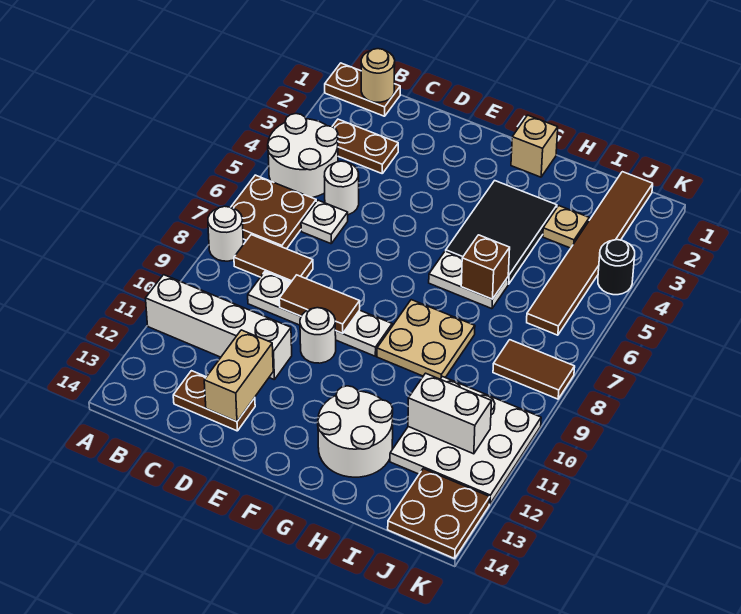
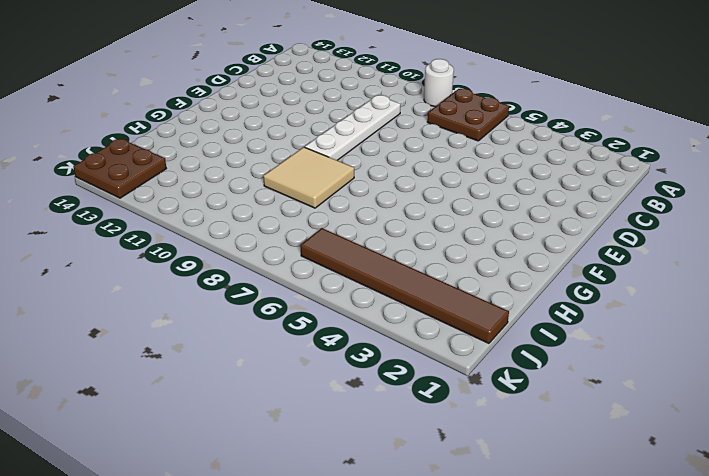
tan 2x2 tile [263,147,354,208] -> tan 2x2 plate [377,300,475,379]
none -> brown 1x2 plate [325,63,400,116]
none -> white 2x2 round brick [268,114,338,198]
none -> white 1x4 brick [146,275,292,379]

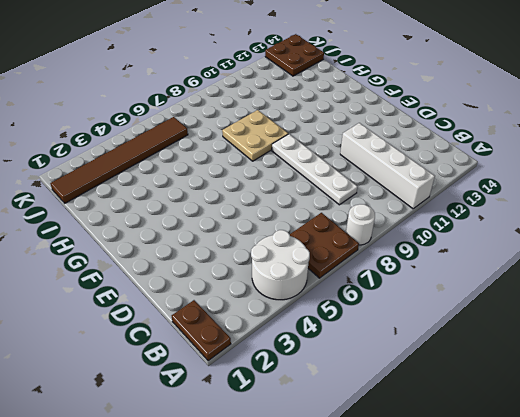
none -> brown 1x2 plate [332,119,398,173]
none -> brown 1x2 tile [234,235,313,282]
none -> white 1x1 round brick [324,161,359,215]

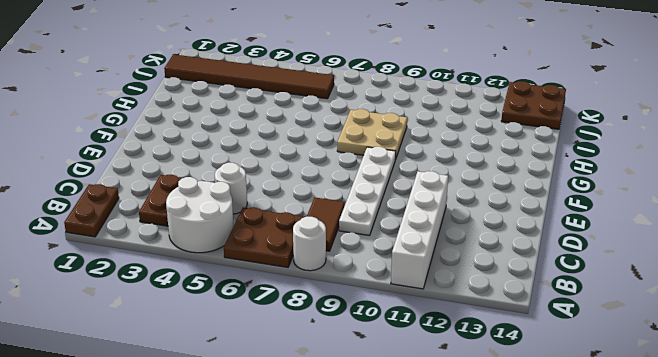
none -> white 1x1 plate [301,200,348,244]
none -> brown 1x2 plate [173,371,255,431]
none -> white 1x1 round brick [300,308,336,363]

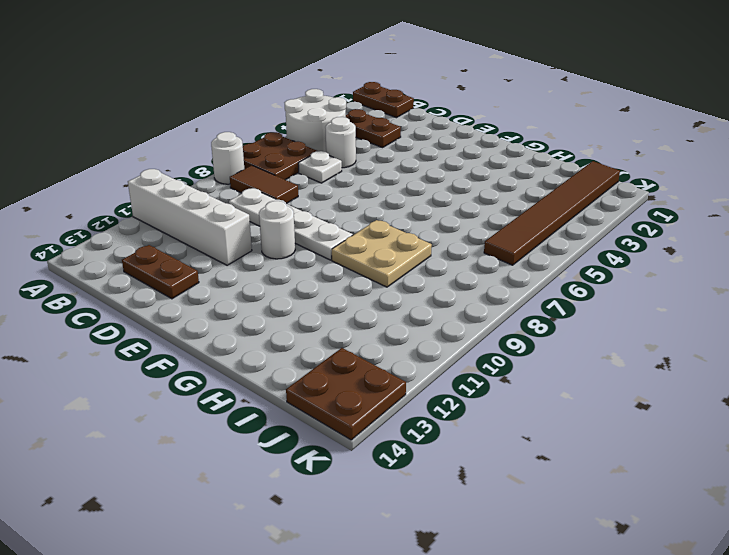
none -> tan 1x1 brick [511,115,558,177]
none -> black 2x3 tile [446,181,557,284]
none -> white 1x2 plate [429,251,508,309]

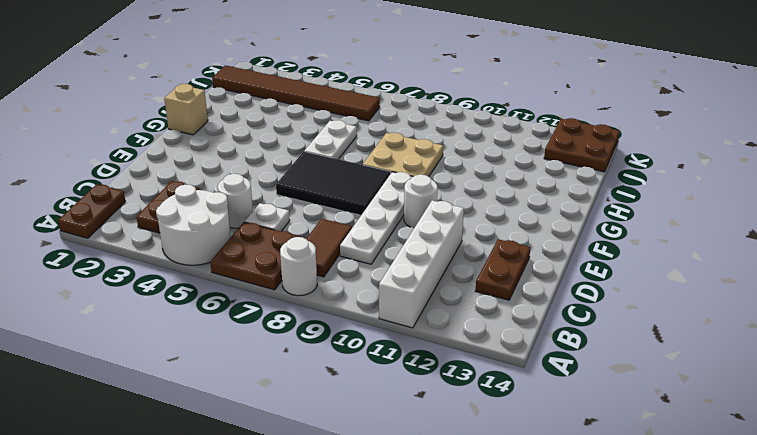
black 2x3 tile [276,152,391,215] -> black 2x3 tile moved to [446,181,557,284]
none -> white 2x2 round brick [318,386,393,477]
none -> tan 1x1 plate [543,206,589,248]
none -> white 3x3 plate [390,376,541,504]

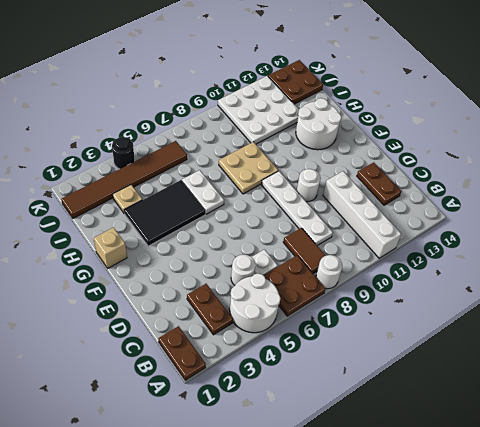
none -> brown 1x2 tile [493,340,575,399]
none -> tan 1x1 round brick [361,49,395,102]
none -> brown 1x2 tile [279,275,360,334]

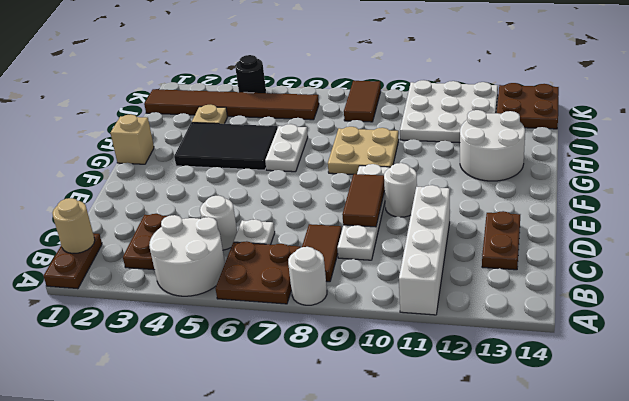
none -> tan 1x2 brick [204,330,273,422]
none -> brown 1x1 brick [461,235,510,299]
none -> white 1x2 brick [408,373,491,454]

